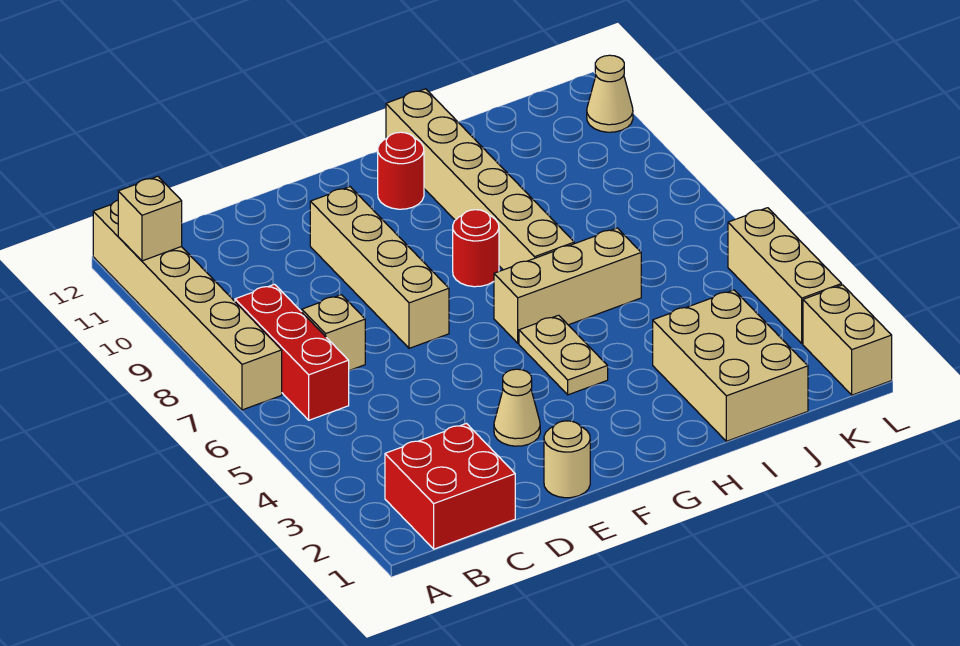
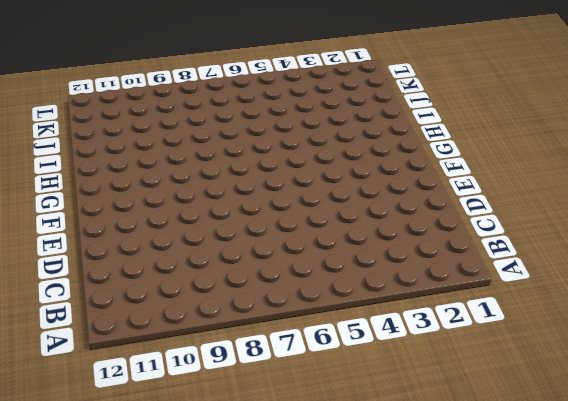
none -> tan 1x6 brick [93,200,282,410]
none -> red 2x2 brick [385,424,515,549]
none -> red 1x3 brick [235,284,349,420]

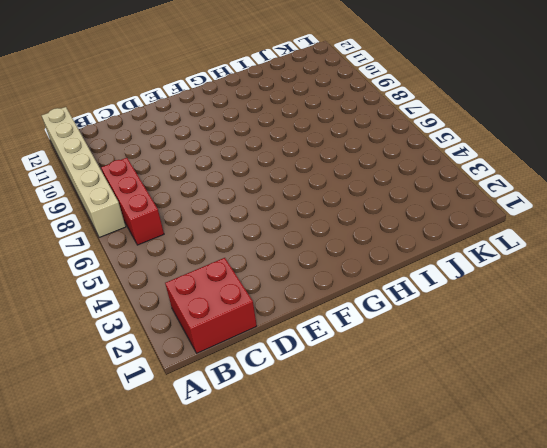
none -> tan 1x1 brick [302,295,365,371]
none -> tan 1x1 round brick [544,421,590,498]
none -> tan 1x1 cone [494,369,540,446]

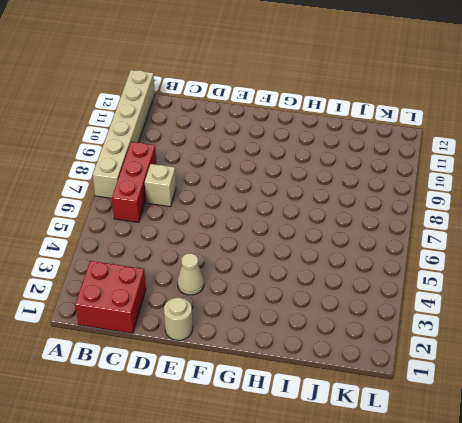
none -> tan 1x4 brick [310,187,449,348]
none -> tan 1x2 plate [519,315,608,395]
none -> tan 1x3 brick [494,228,641,343]

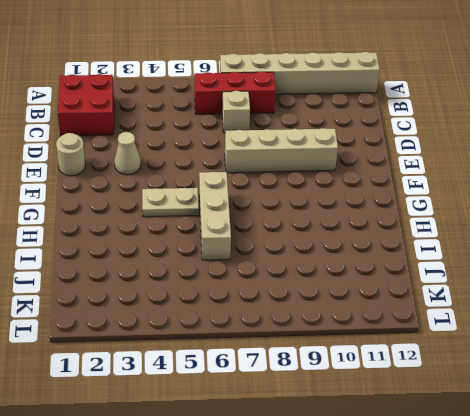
none -> red 1x1 round brick [453,210,499,287]
none -> red 1x1 round brick [378,132,424,209]
none -> tan 1x6 brick [386,89,574,270]

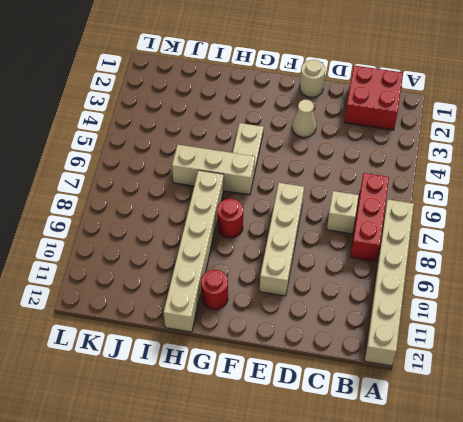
none -> tan 2x3 brick [653,290,808,441]
none -> tan 1x2 brick [803,285,892,395]
none -> tan 1x3 brick [728,208,842,344]

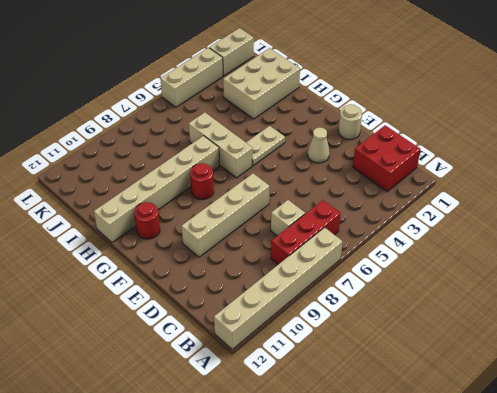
none -> tan 1x1 cone [587,55,633,132]
none -> tan 1x1 brick [118,176,182,261]

